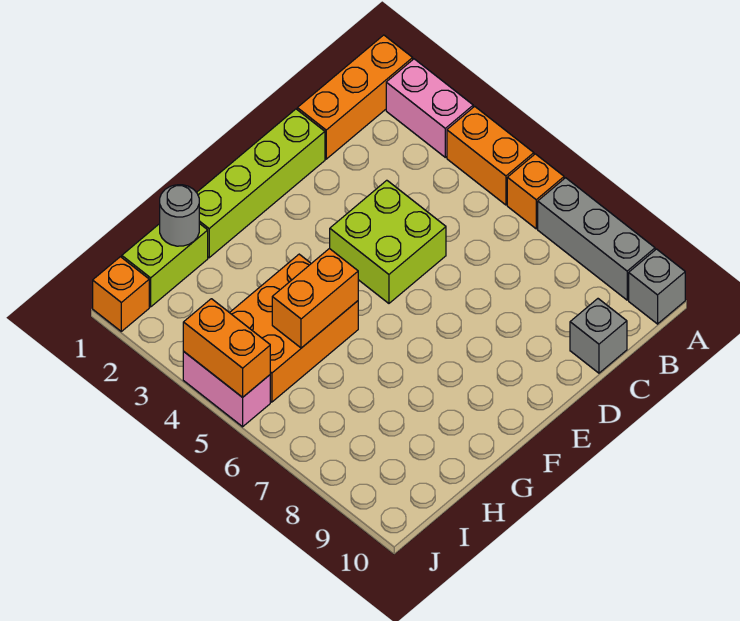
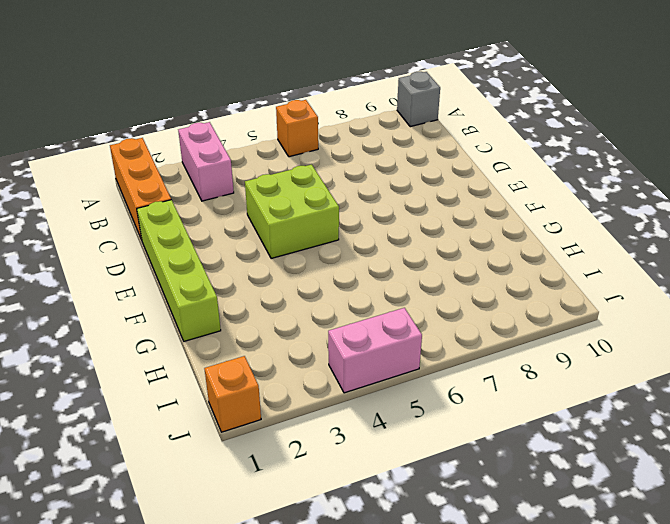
pink 1x2 brick [178,122,234,201] -> pink 1x2 brick turned to [386,59,473,157]
none -> orange 1x2 brick [447,106,534,205]
none -> grey 1x3 brick [538,178,655,300]
none -> grey 1x1 brick [570,299,627,373]

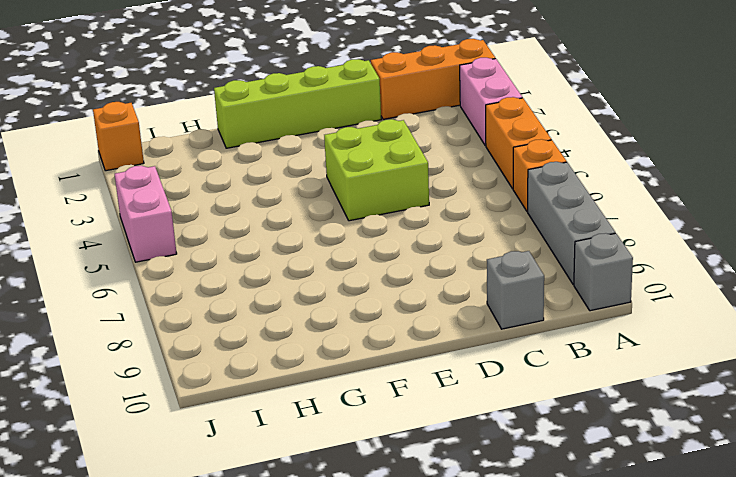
none -> orange 2x3 brick [230,254,358,402]
none -> lime 1x2 brick [122,223,208,307]
none -> orange 1x2 brick [272,248,358,348]

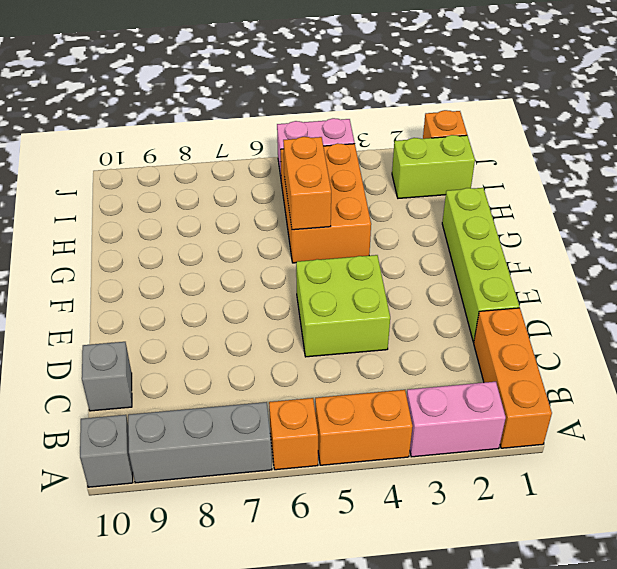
lime 1x2 brick [392,135,475,198] -> lime 1x2 brick turned to [122,223,208,307]
none -> grey 1x1 round brick [160,185,199,246]
none -> orange 1x2 brick [183,299,270,397]

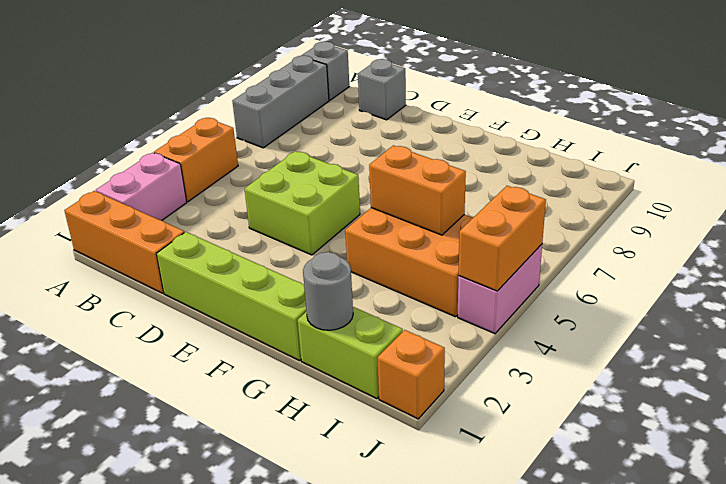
none -> orange 1x1 brick [507,154,564,229]

